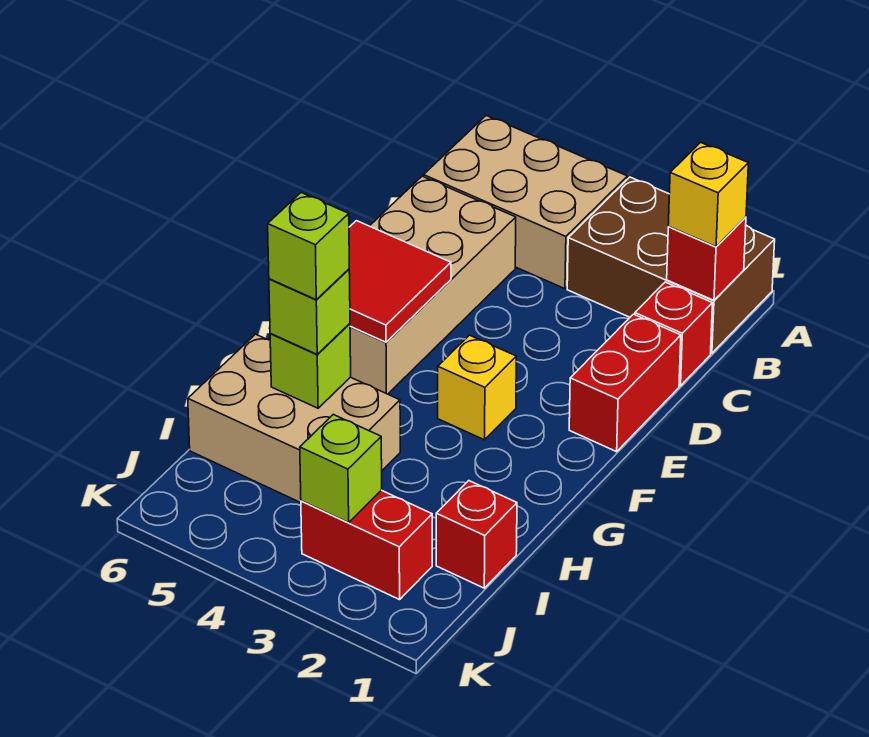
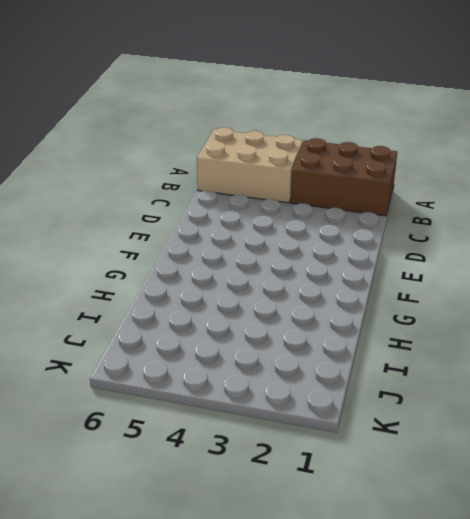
none -> red 1x1 brick [635,282,712,386]
none -> tan 2x4 brick [350,176,516,394]
none -> red 1x2 brick [569,314,681,452]

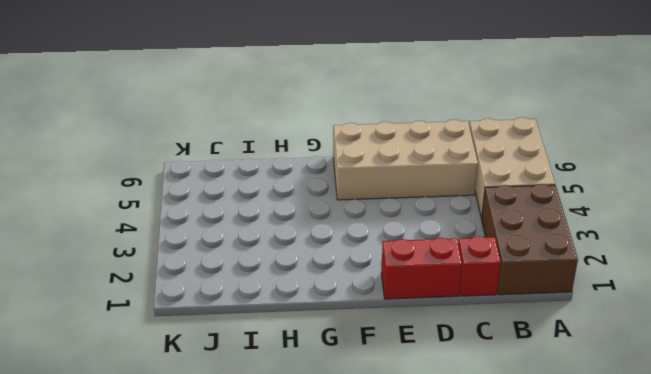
none -> yellow 1x1 brick [438,335,516,440]
none -> tan 2x3 brick [188,334,400,503]
none -> red 1x1 brick [436,481,517,588]

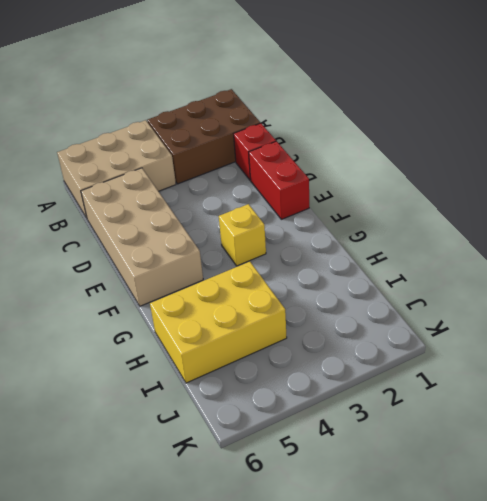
yellow 2x3 brick [150,262,287,383] -> tan 2x3 brick [188,334,400,503]
none -> red 1x1 brick [436,481,517,588]
none -> red 1x2 brick [301,490,432,600]
none -> red 1x1 brick [667,217,746,300]

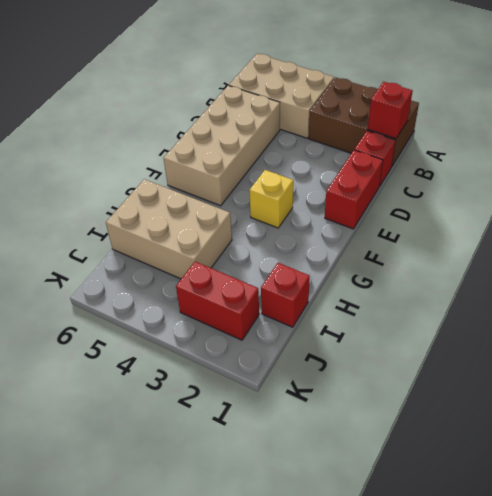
none -> red 2x2 tile [349,221,451,342]
none -> lime 1x1 brick [270,324,351,408]
none -> lime 1x1 brick [300,414,382,523]

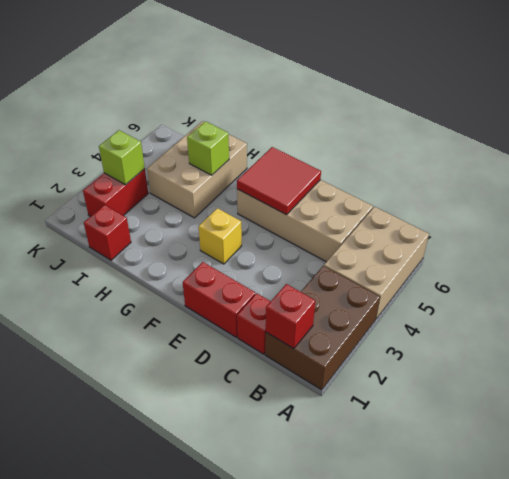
none -> yellow 1x1 brick [668,143,748,247]
none -> lime 1x1 brick [269,269,350,354]
none -> lime 1x1 brick [268,193,349,299]

